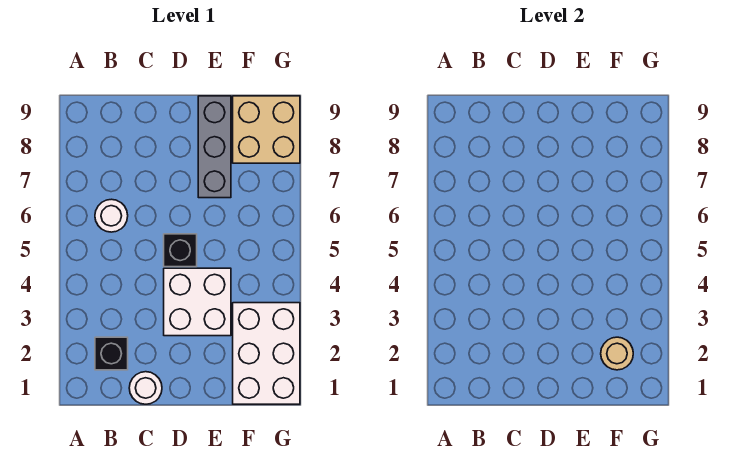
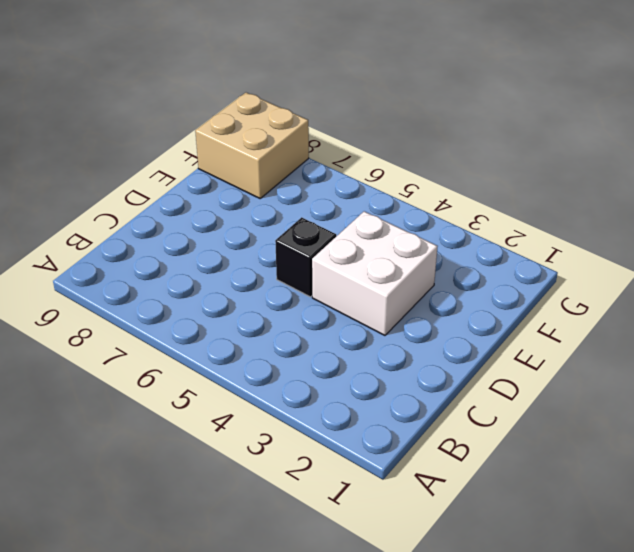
none -> black 1x1 brick [95,337,128,370]
none -> white 1x1 round brick [95,199,128,232]

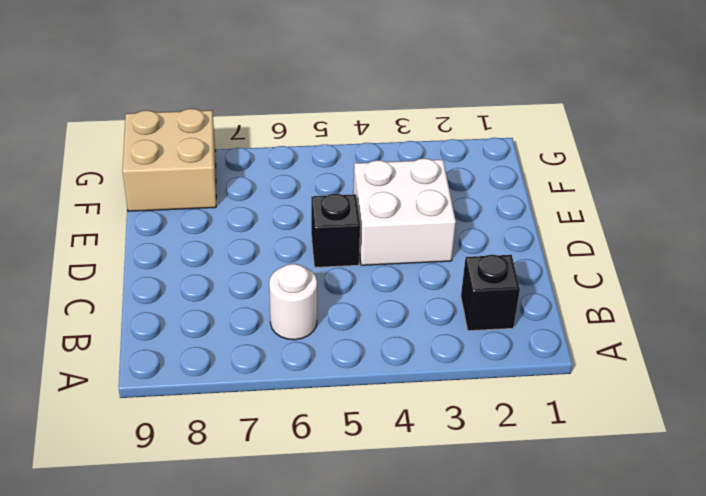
none -> white 1x1 round brick [129,372,162,404]
none -> grey 1x3 brick [198,96,231,198]

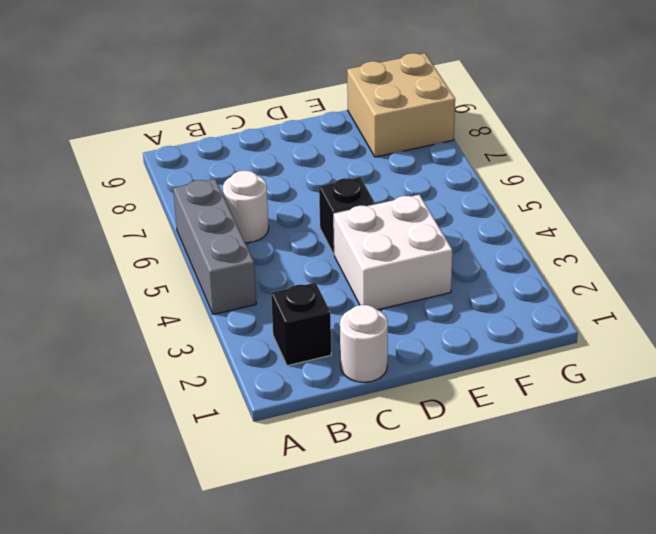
grey 1x3 brick [173,179,256,314] -> grey 1x3 brick moved to [198,96,231,198]
none -> white 2x3 brick [233,303,300,404]
none -> tan 1x1 round brick [601,337,633,370]

